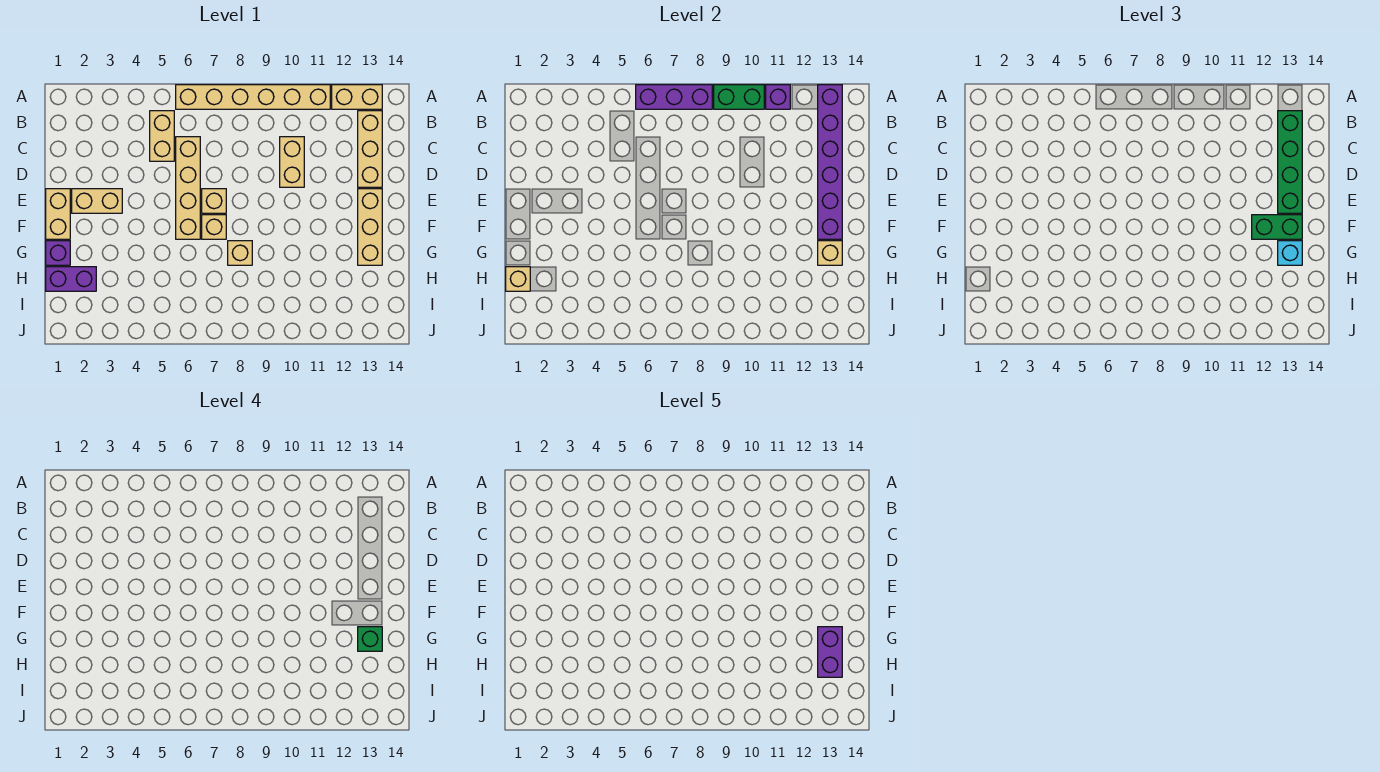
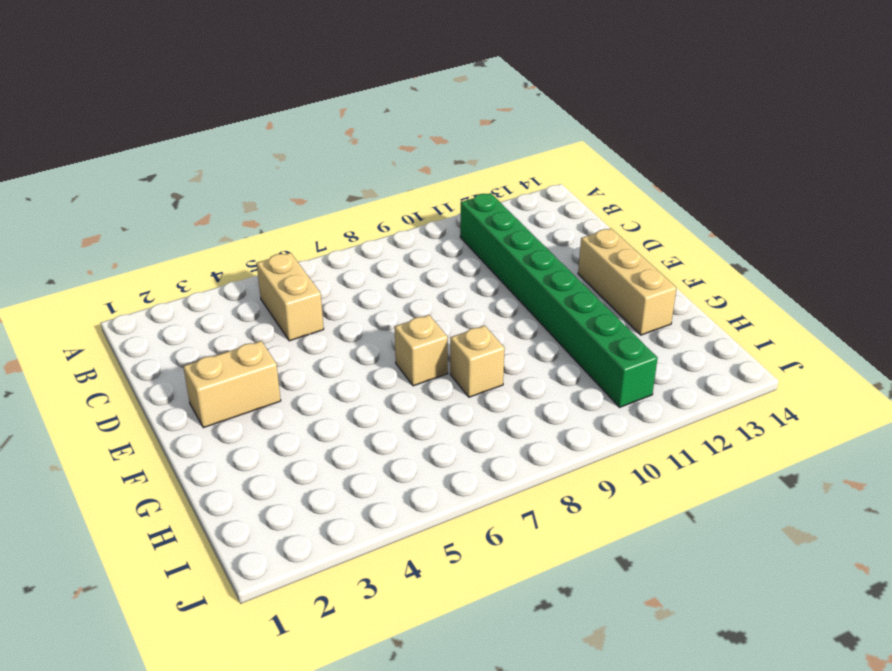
green 1x8 brick [460,193,658,407] -> none
none -> tan 1x6 brick [176,85,330,109]
none -> tan 1x2 brick [332,85,382,109]
none -> tan 1x3 brick [358,111,382,187]

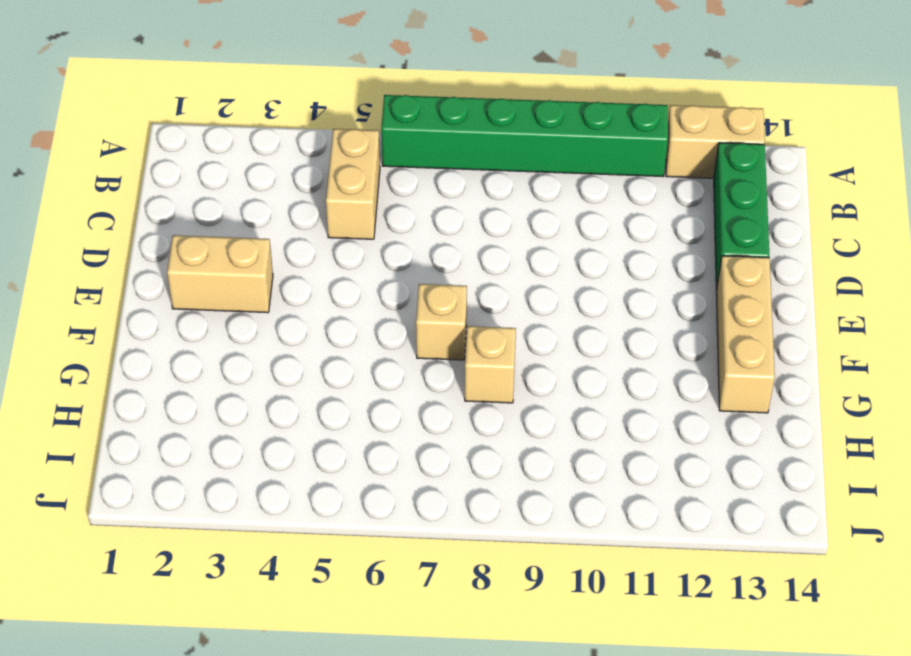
green 1x6 brick [381,95,668,177] -> tan 1x6 brick [176,85,330,109]
green 1x3 brick [714,143,769,290] -> tan 1x3 brick [358,111,382,187]
none -> tan 1x4 brick [176,137,200,239]
none -> tan 1x2 brick [280,137,304,187]
none -> tan 1x2 brick [46,189,70,239]

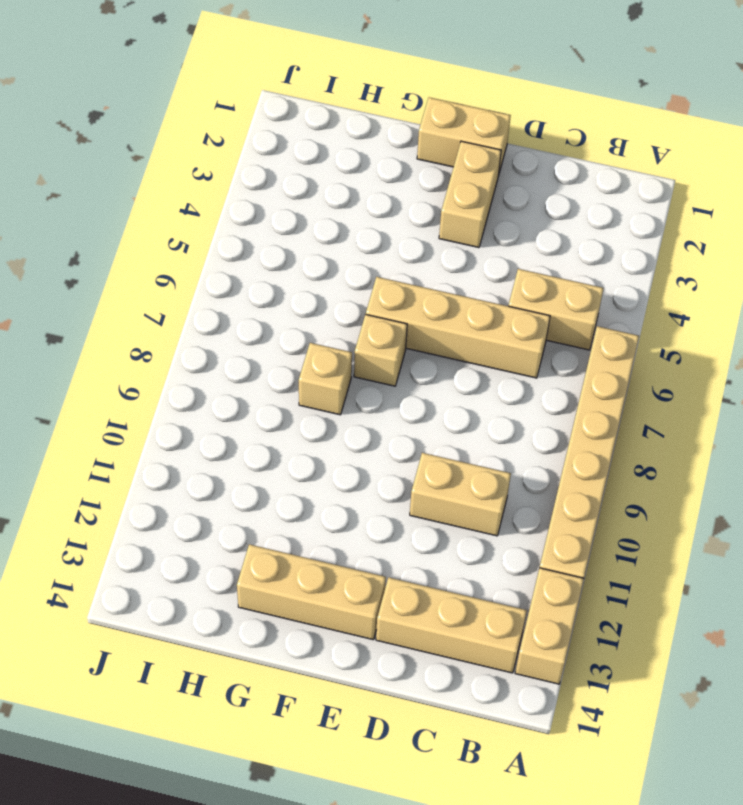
none -> tan 1x1 brick [202,189,226,213]
none -> purple 1x1 brick [46,241,70,265]
none -> purple 1x2 brick [46,267,96,291]

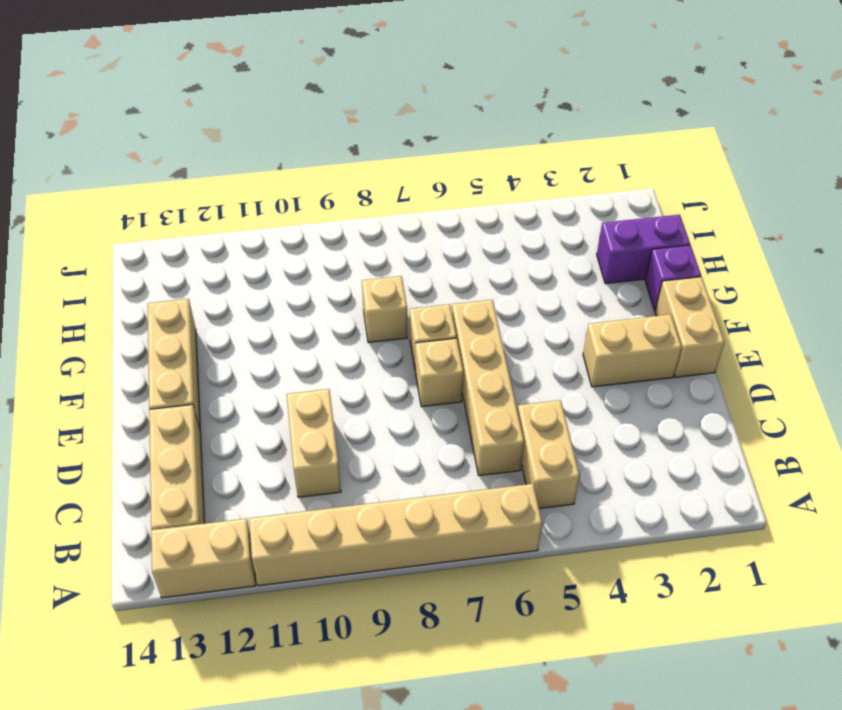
none -> purple 1x3 brick [636,85,712,109]
none -> green 1x2 brick [714,85,764,109]
none -> purple 1x1 brick [766,85,790,109]

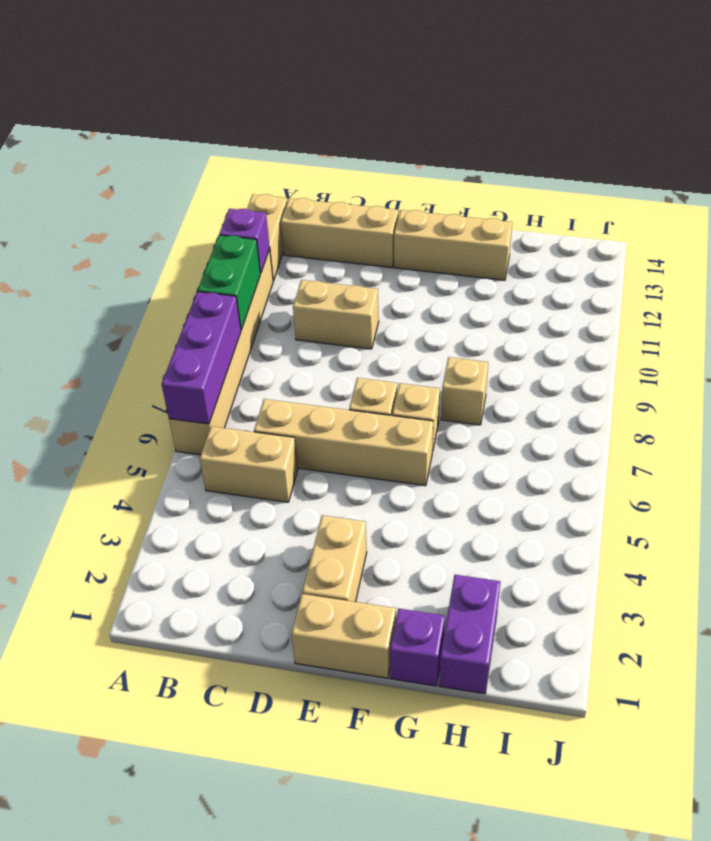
none -> purple 1x6 brick [818,85,842,239]
none -> tan 1x1 brick [818,241,842,265]
none -> tan 1x1 brick [506,267,530,291]

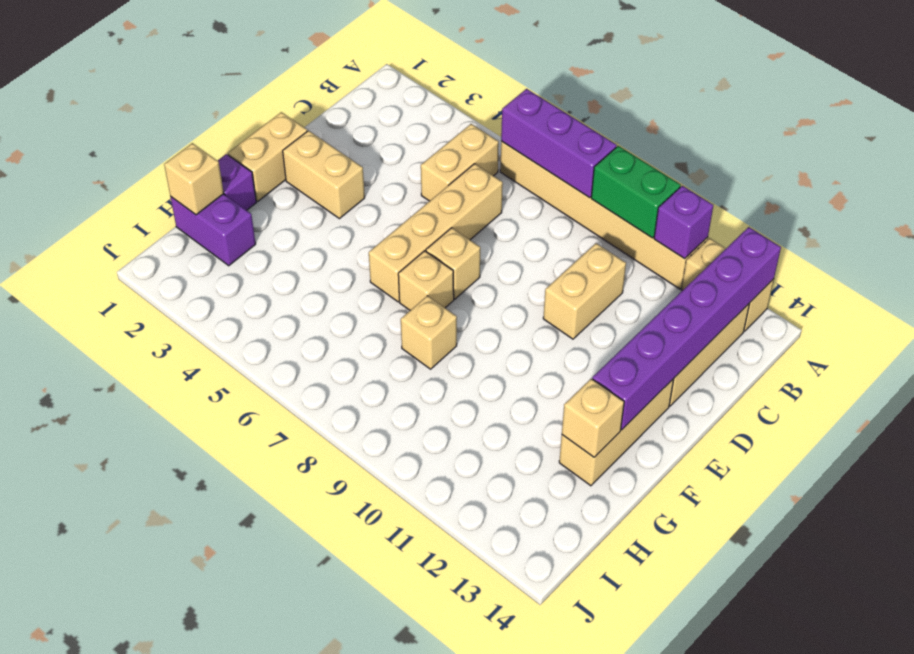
none -> green 1x4 brick [1278,111,1302,213]
none -> green 1x2 brick [1252,215,1302,239]
none -> cyan 1x1 brick [1278,241,1302,265]

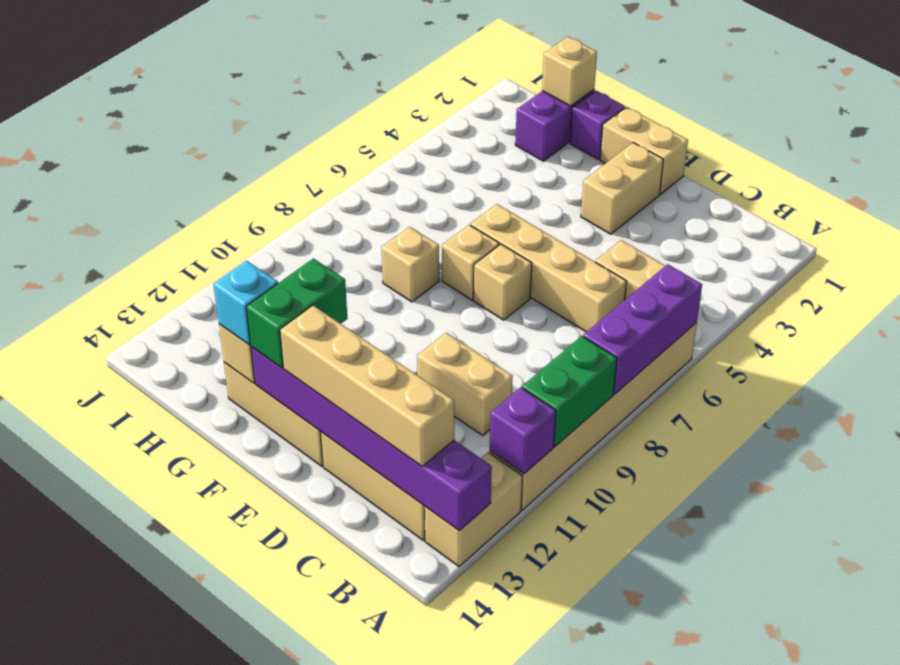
tan 1x4 brick [280,305,454,466] -> green 1x4 brick [1278,111,1302,213]
none -> green 1x1 brick [358,627,382,651]
none -> purple 1x2 brick [818,627,842,677]

